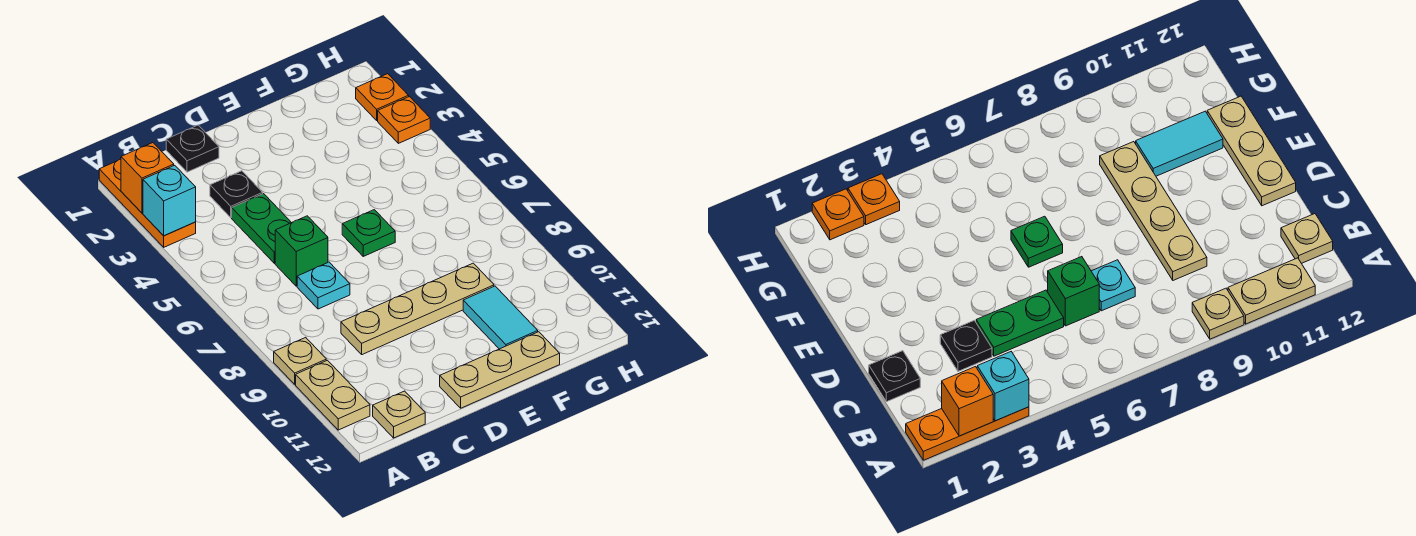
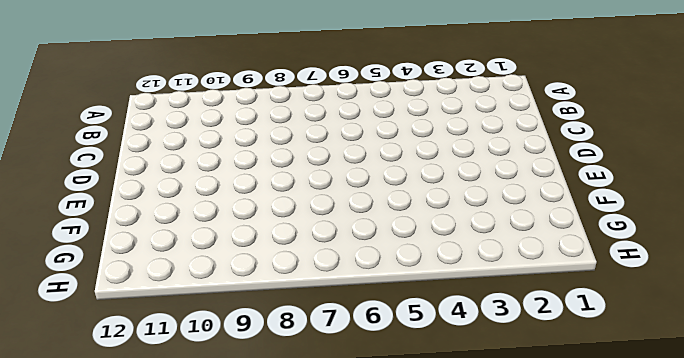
none -> orange 1x3 plate [99,159,196,247]
none -> tan 1x1 plate [274,337,326,384]
none -> tan 1x2 plate [296,360,370,430]

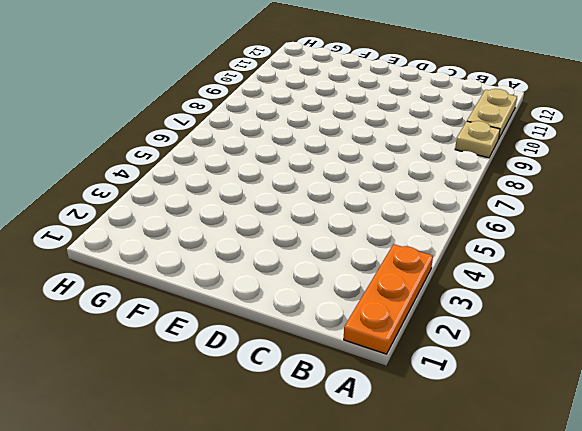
none -> tan 1x1 plate [373,391,425,438]
none -> black 1x1 plate [166,125,219,172]
none -> black 1x1 plate [210,171,263,218]

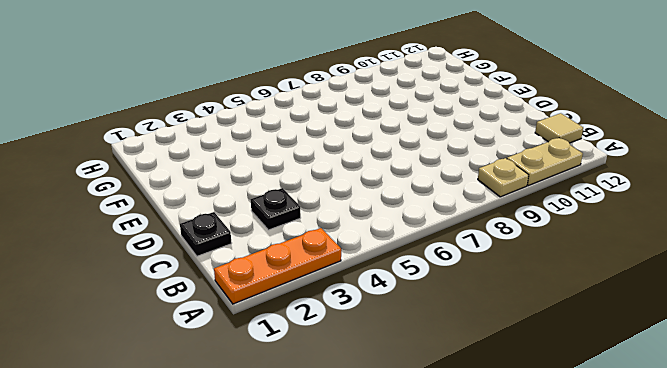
tan 1x1 tile [535,113,583,143] -> tan 1x1 plate [373,391,425,438]
none -> green 1x2 plate [232,194,291,263]
none -> green 1x1 brick [275,216,328,286]
none -> cyan 1x1 plate [297,262,350,309]

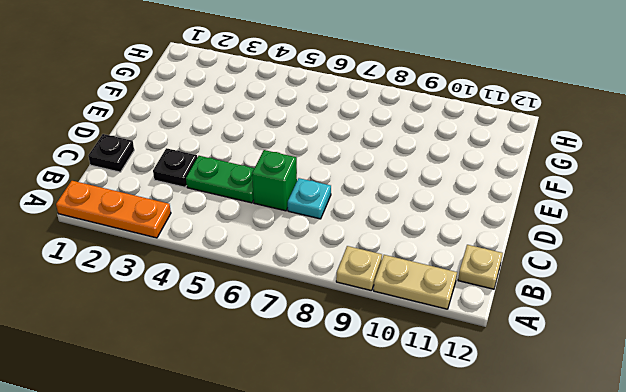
none -> tan 1x4 plate [341,263,494,355]
none -> tan 1x3 plate [440,332,560,408]
none -> green 1x1 plate [342,210,395,256]

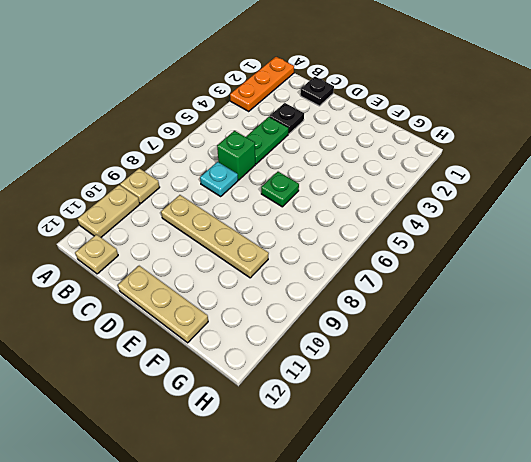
none -> cyan 1x2 tile [463,286,538,349]
none -> orange 1x1 plate [356,74,409,120]
none -> orange 1x1 plate [378,97,430,143]

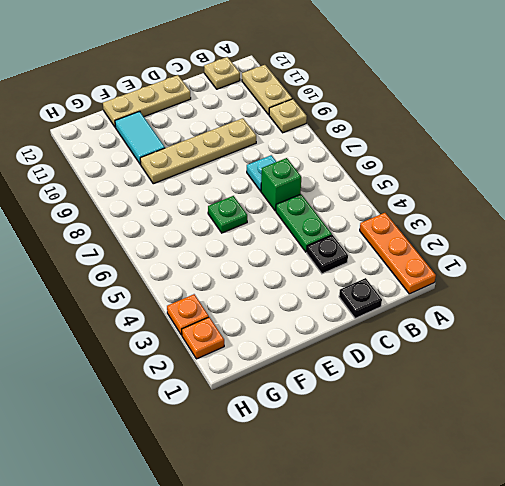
none -> orange 1x1 brick [121,143,174,213]
none -> cyan 1x1 brick [143,165,196,236]

